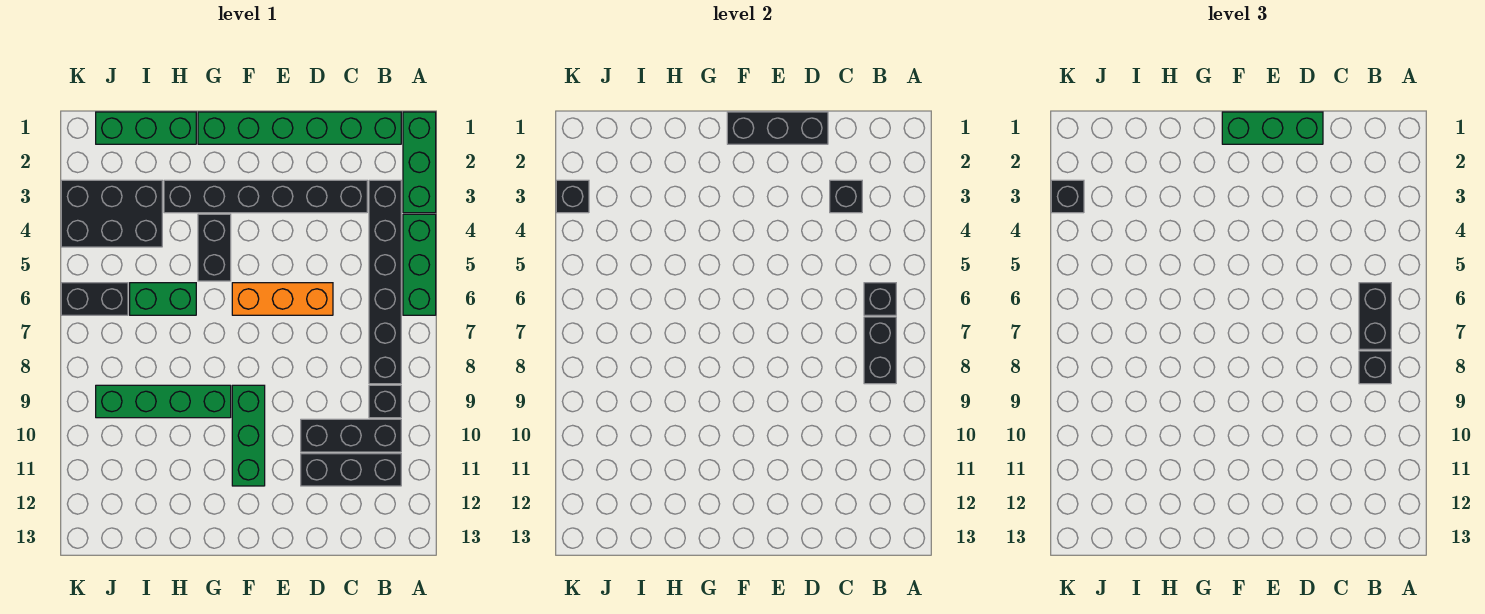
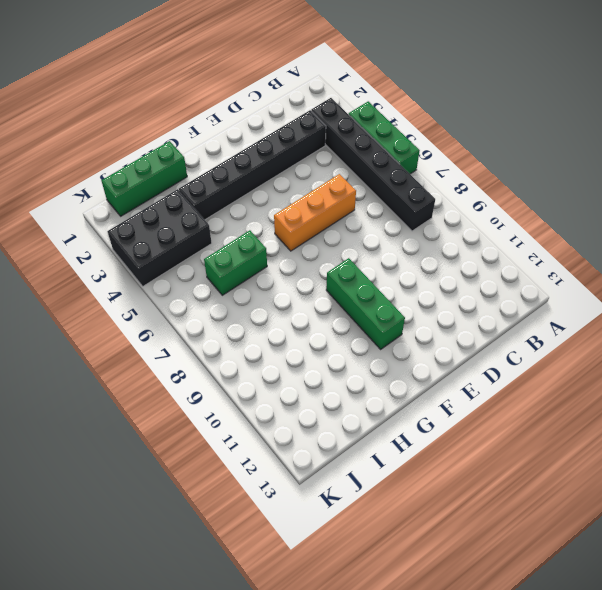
none -> green 1x3 brick [403,112,436,213]
none -> green 1x6 brick [198,112,401,144]
none -> black 1x1 brick [369,385,401,418]

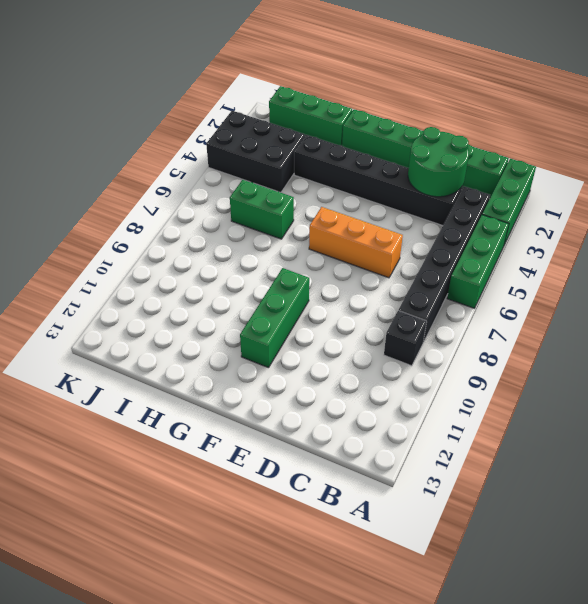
green 2x2 round brick [408,127,469,197] -> black 1x1 brick [830,180,862,213]
none -> black 1x3 brick [301,419,401,452]
none -> black 1x3 brick [301,454,401,486]
none -> black 1x2 brick [198,214,231,281]

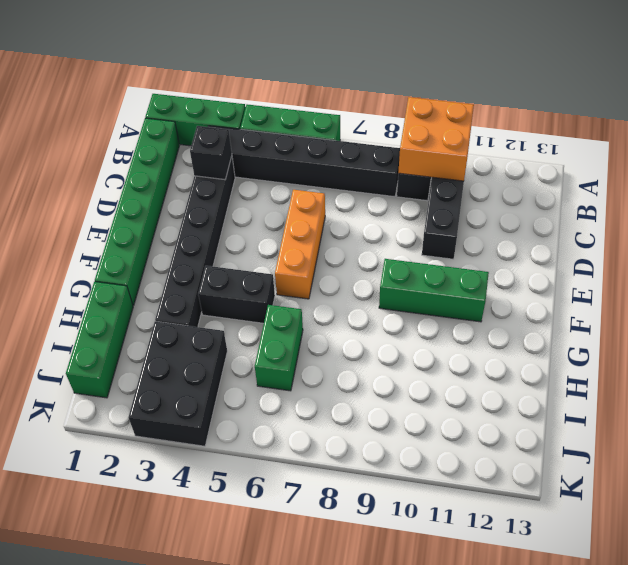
orange 2x2 brick [398,97,474,181] -> none
none -> black 1x3 brick [301,454,401,486]
none -> green 1x4 brick [96,385,231,418]
none -> black 1x2 brick [61,283,128,315]

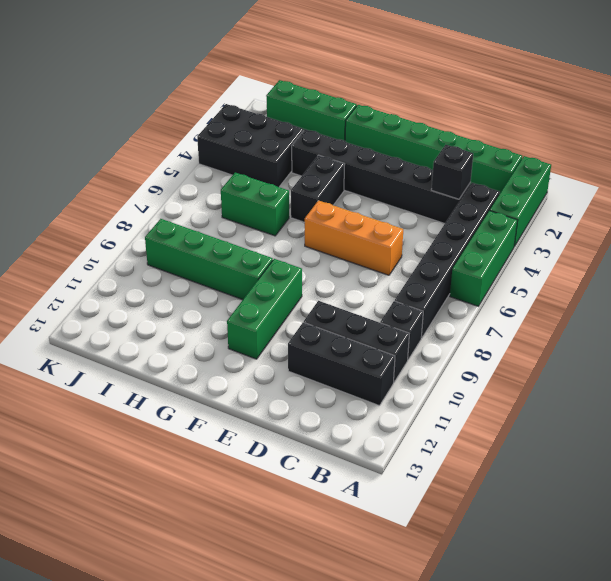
none -> black 1x2 brick [61,283,128,315]
none -> black 1x1 brick [864,283,896,315]
none -> black 1x2 brick [864,317,896,384]

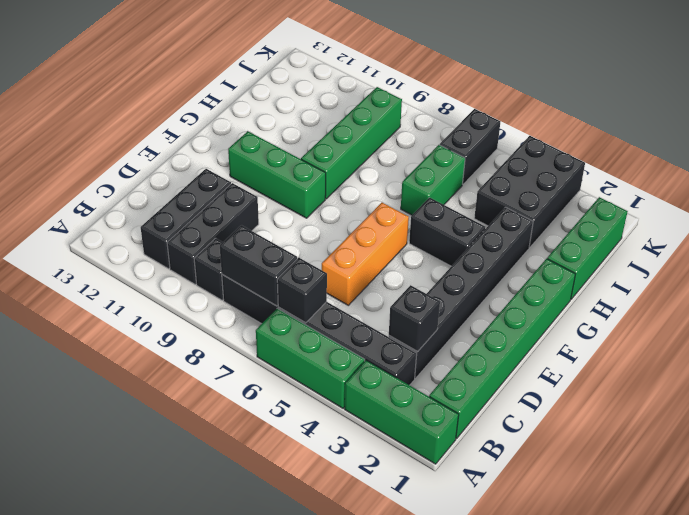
none -> black 1x3 brick [727,112,828,144]
none -> black 1x1 brick [556,180,589,213]
none -> black 1x2 brick [1359,283,1391,349]

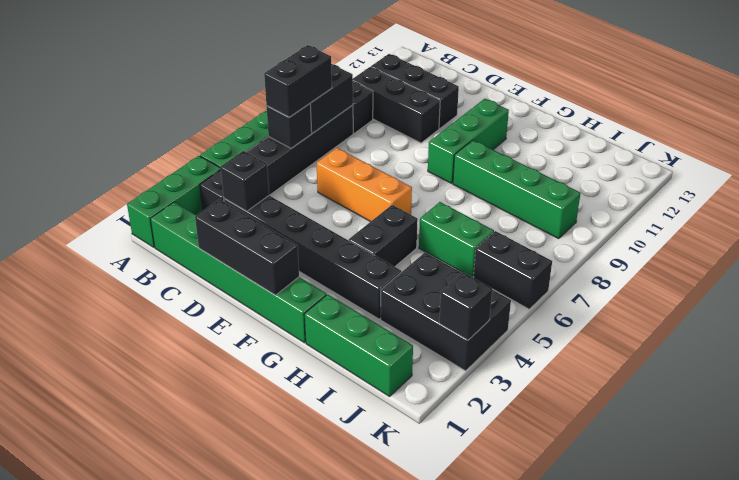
none -> black 1x1 brick [1359,351,1391,384]
none -> green 1x3 brick [1222,112,1323,144]
none -> black 1x1 brick [1051,180,1084,213]

